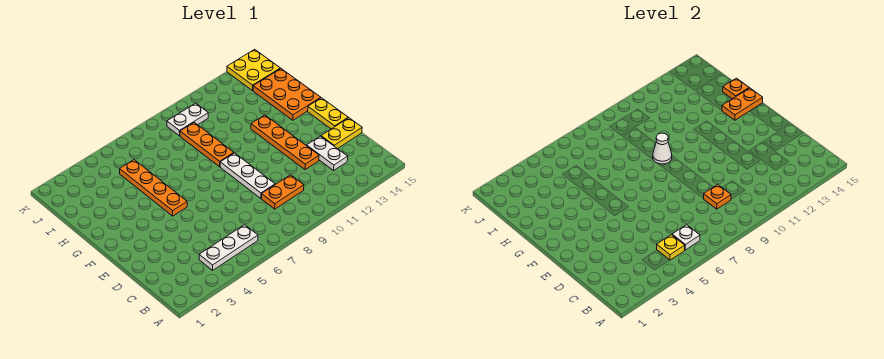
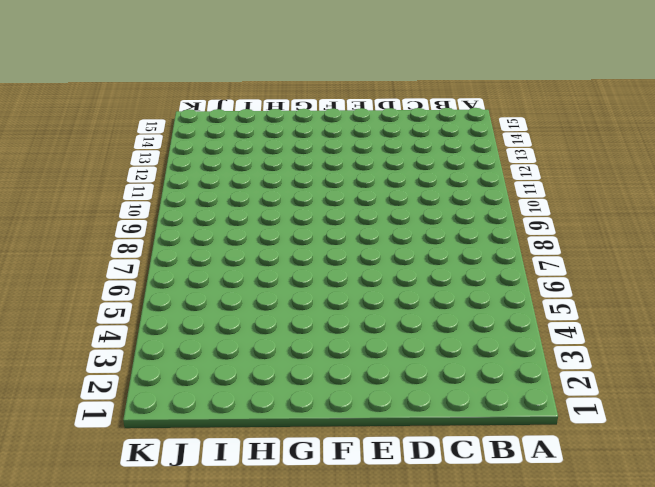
none -> white 1x3 plate [199,225,258,270]
none -> orange 1x2 plate [262,175,304,209]
none -> white 1x2 plate [307,136,348,170]

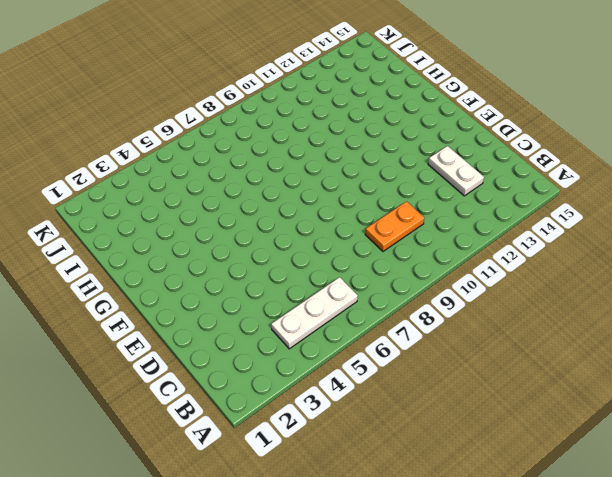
none -> white 1x3 plate [220,153,275,198]
none -> orange 1x4 plate [251,115,319,170]
none -> yellow 1x2 plate [321,118,362,149]

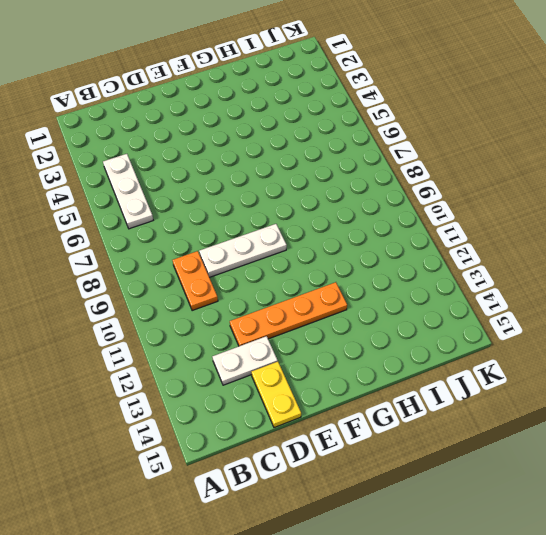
none -> yellow 1x2 plate [308,98,348,129]
none -> orange 1x4 plate [120,160,187,216]
none -> orange 1x3 plate [180,122,234,167]

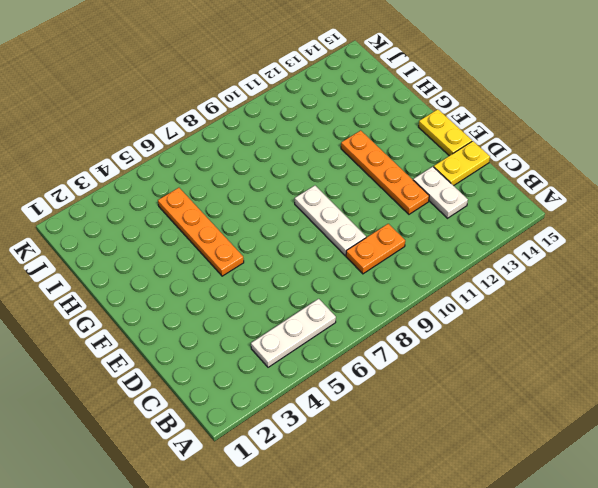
none -> orange 1x3 plate [180,122,234,167]
none -> orange 2x3 plate [253,69,321,120]
none -> white 1x2 plate [167,103,208,136]

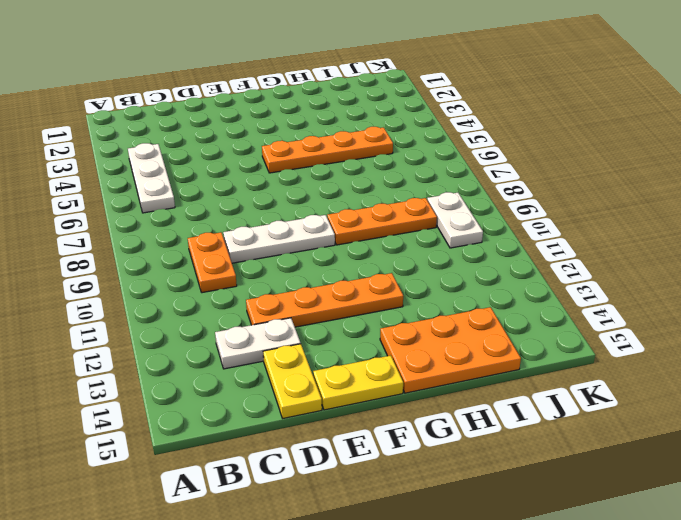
none -> yellow 2x2 plate [227,49,280,91]
none -> yellow 1x1 plate [657,235,685,260]
none -> white 1x1 plate [672,225,700,250]

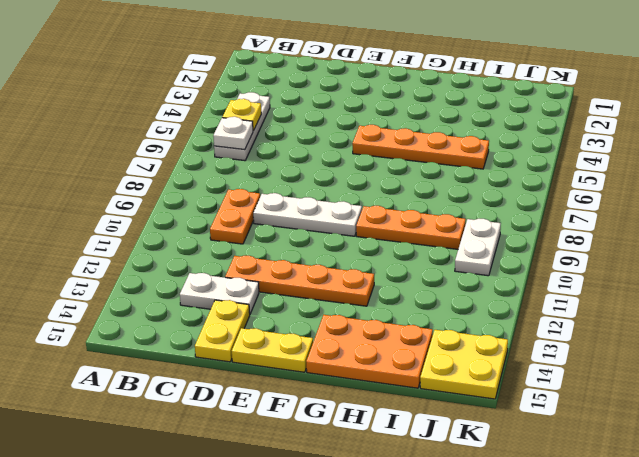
none -> orange 1x1 plate [704,185,731,209]
none -> white 1x1 cone [653,133,672,164]
none -> orange 1x2 plate [722,88,763,120]

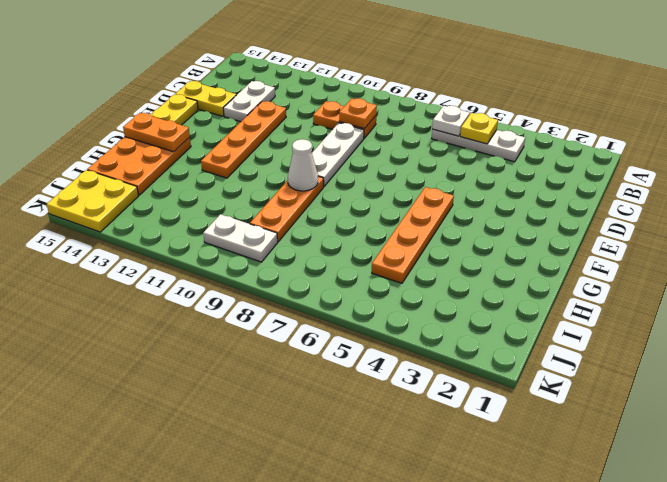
none -> orange 1x1 plate [723,78,749,99]

